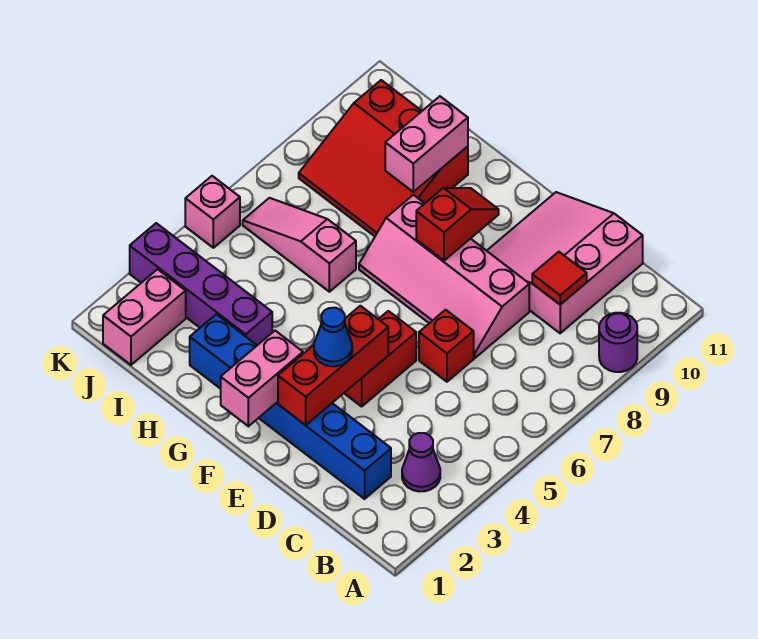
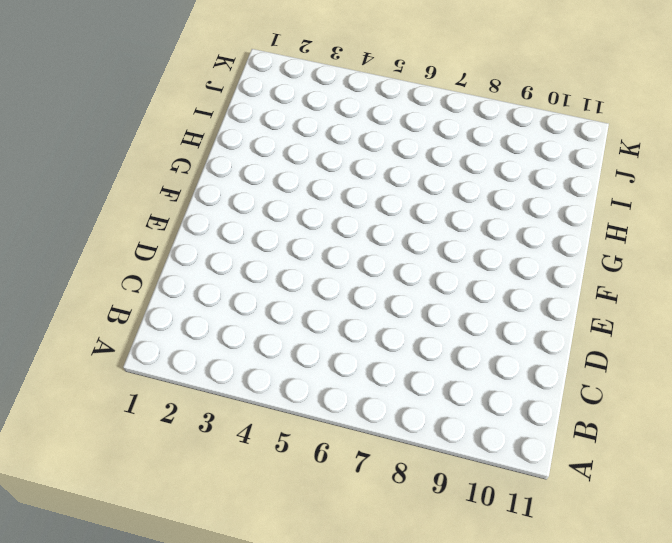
none -> purple 1x1 round brick [599,313,637,372]
none -> purple 1x1 cone [402,433,440,491]
none -> blue 1x6 brick [190,314,391,499]

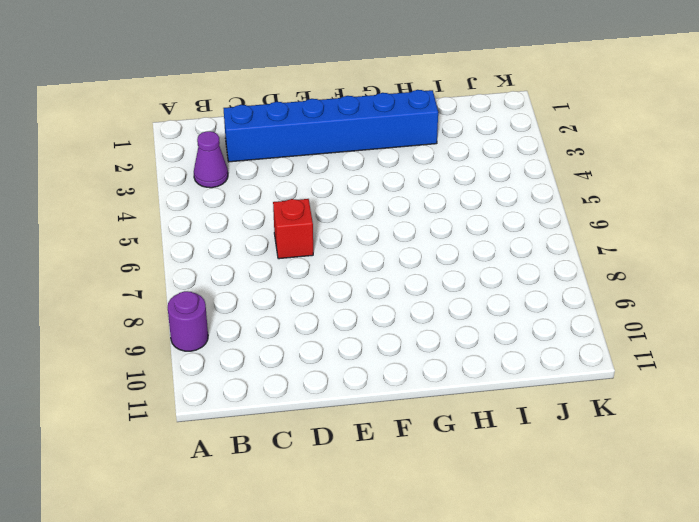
none -> pink 3x3 slope [487,192,643,333]
none -> pink 2x4 slope [359,195,529,358]
none -> red 1x2 brick [344,311,416,406]

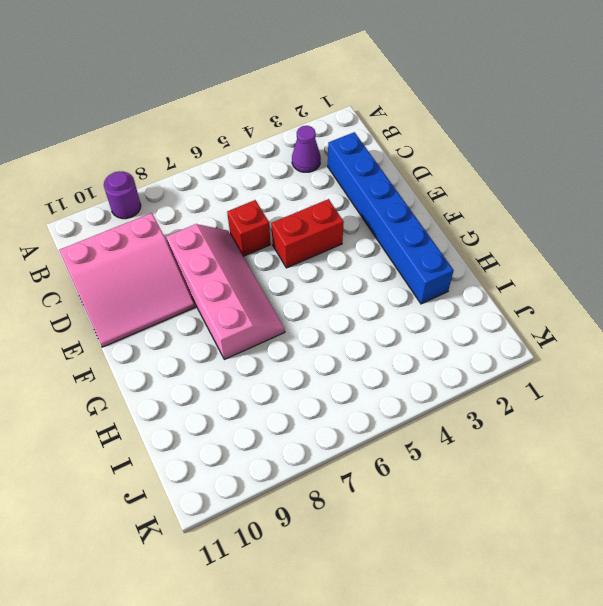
none -> purple 1x4 brick [130,223,272,345]
none -> pink 1x3 slope [243,198,356,292]
none -> red 3x3 slope [299,80,468,236]

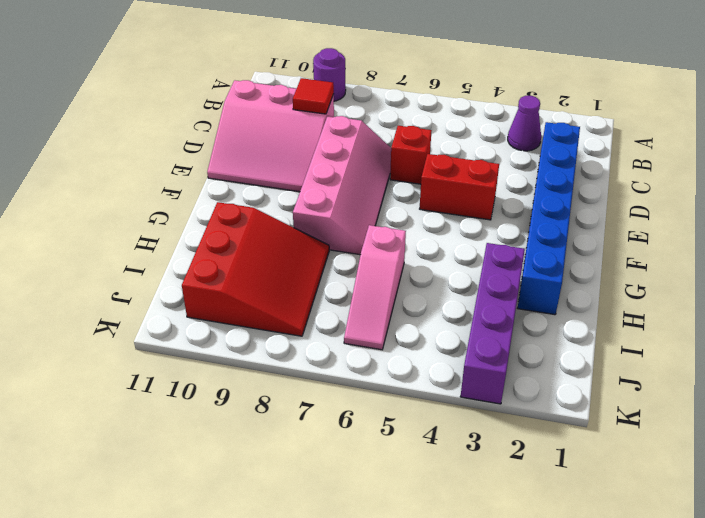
none -> pink 1x2 brick [103,269,186,365]
none -> pink 1x1 brick [185,176,240,248]
none -> red 1x3 brick [278,306,388,425]

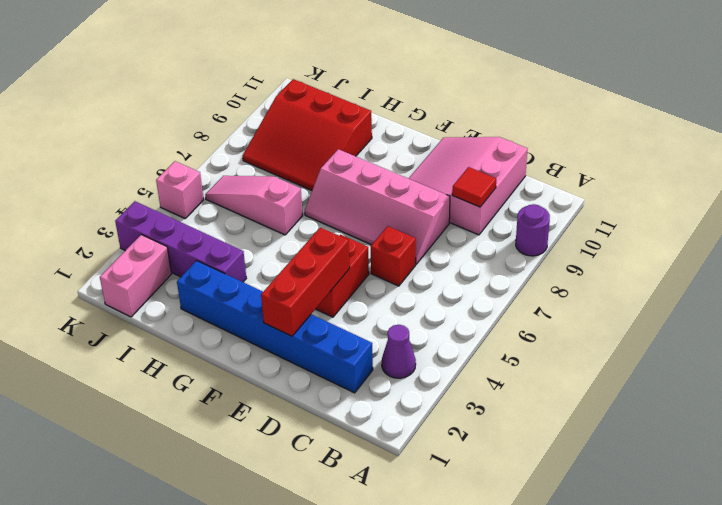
none -> pink 1x2 brick [221,331,303,426]
none -> red 1x2 slope [416,188,499,261]
none -> pink 1x2 brick [385,96,468,192]

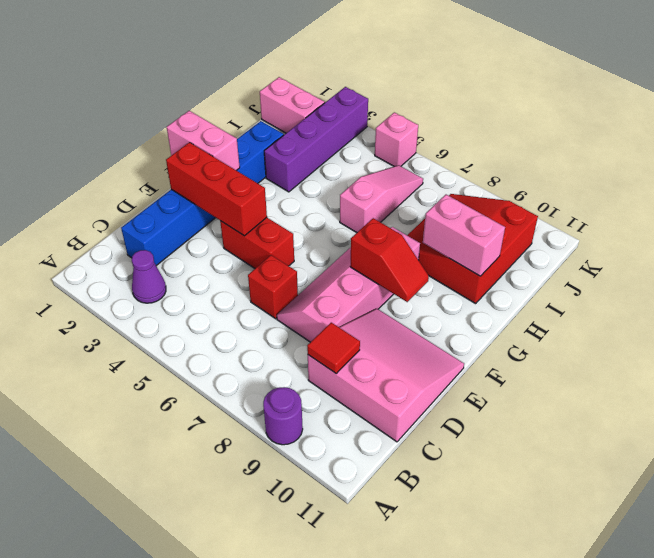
none -> blue 1x1 cone [314,308,352,366]

